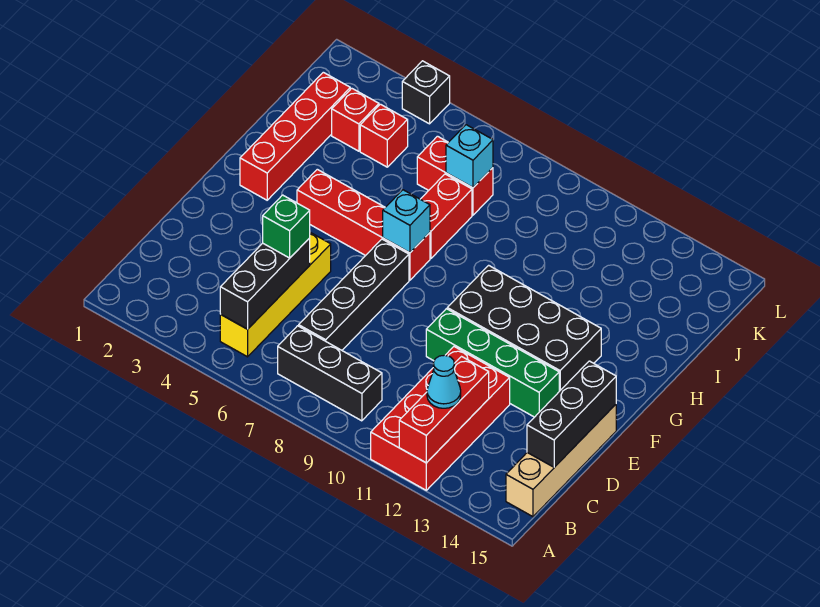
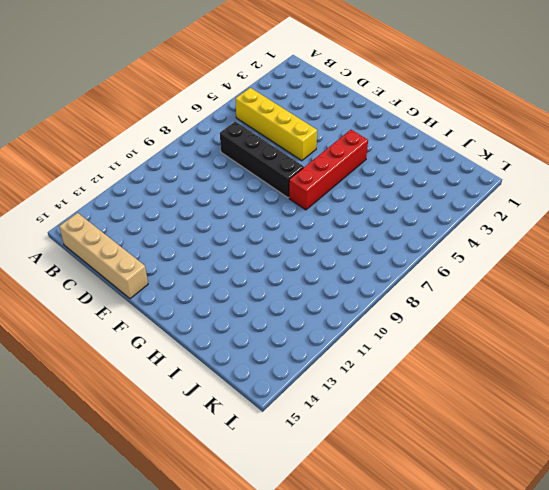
none -> red 2x4 brick [371,347,510,490]
none -> black 1x3 brick [278,326,382,421]
none -> green 1x4 brick [426,309,559,417]

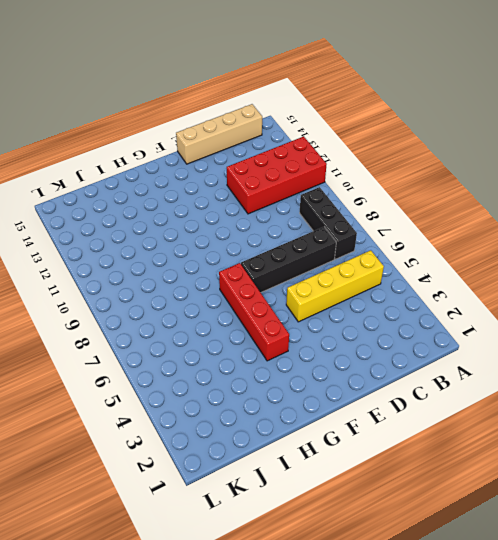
none -> green 1x4 brick [426,309,559,417]
none -> black 2x4 brick [447,265,601,391]
none -> red 1x4 brick [240,72,350,200]

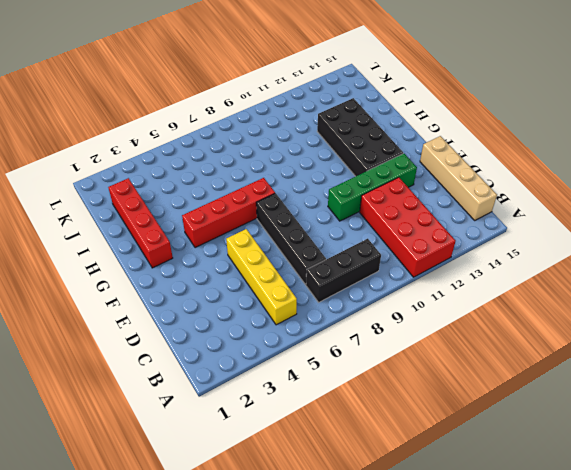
black 2x4 brick [317,98,403,176] -> black 2x4 brick turned to [447,265,601,391]
none -> red 1x2 brick [421,174,472,259]
none -> red 1x1 brick [332,88,379,151]
none -> red 1x1 brick [360,104,408,167]

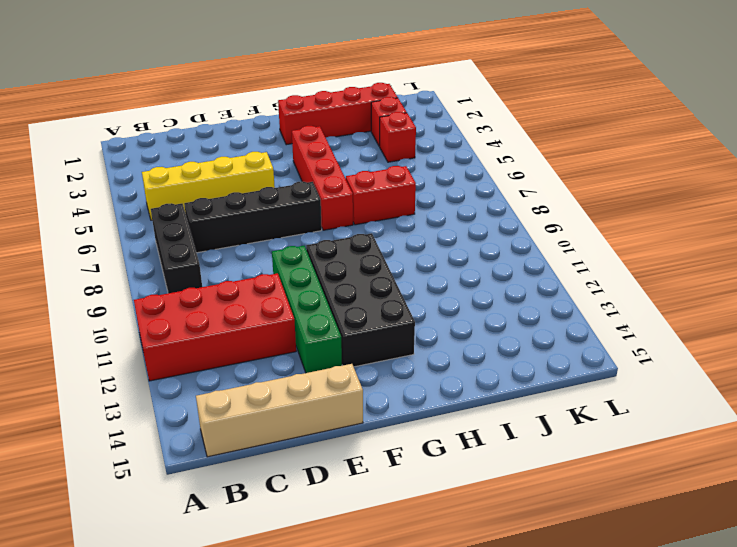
none -> red 1x2 brick [417,136,493,215]
none -> black 1x1 brick [402,61,450,124]
none -> red 1x3 brick [399,357,489,463]

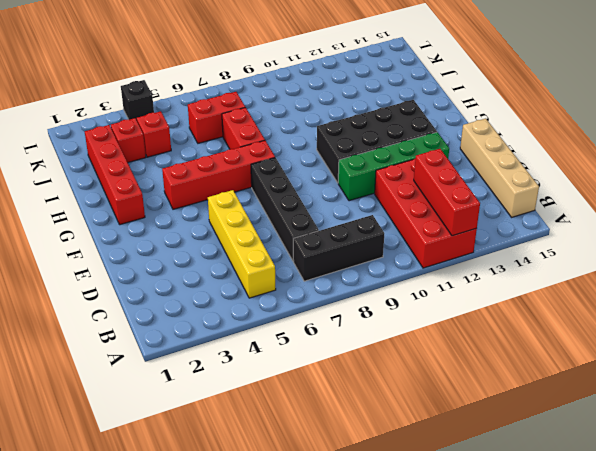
none -> black 1x3 brick [220,238,310,329]
none -> black 1x3 brick [527,361,616,467]
none -> cyan 1x1 brick [383,190,430,253]

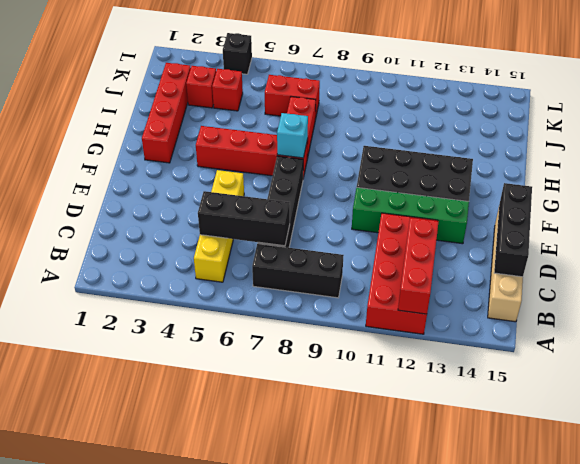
black 1x3 brick [198,191,290,246] -> black 1x3 brick turned to [220,238,310,329]
none -> cyan 1x1 brick [446,125,493,188]
none -> cyan 1x1 cone [427,355,461,408]
none -> green 1x1 brick [263,195,310,258]

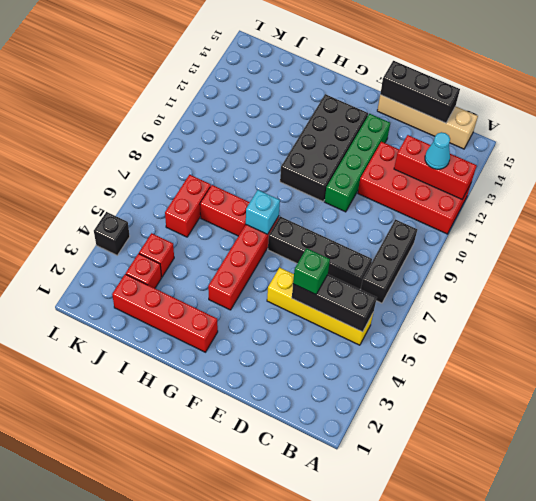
none -> cyan 1x1 brick [446,125,493,188]

